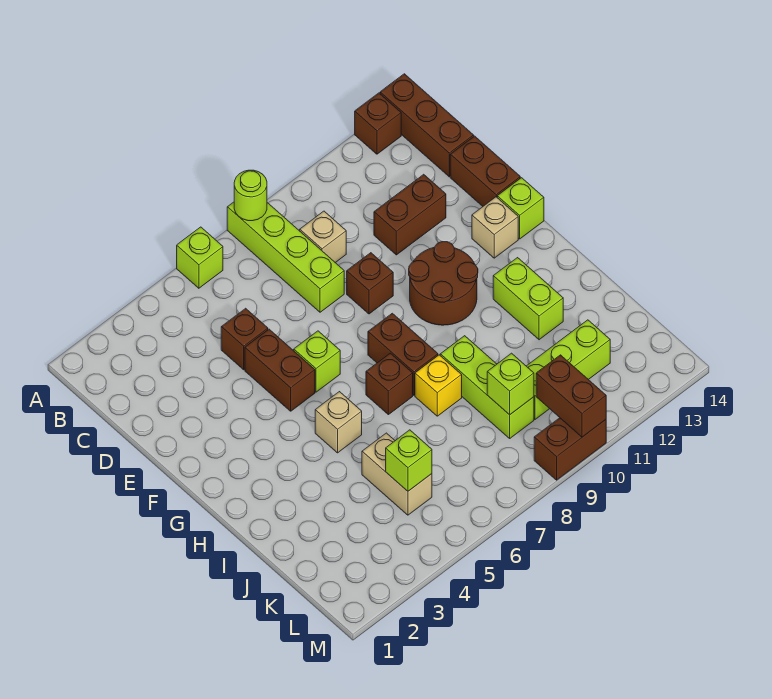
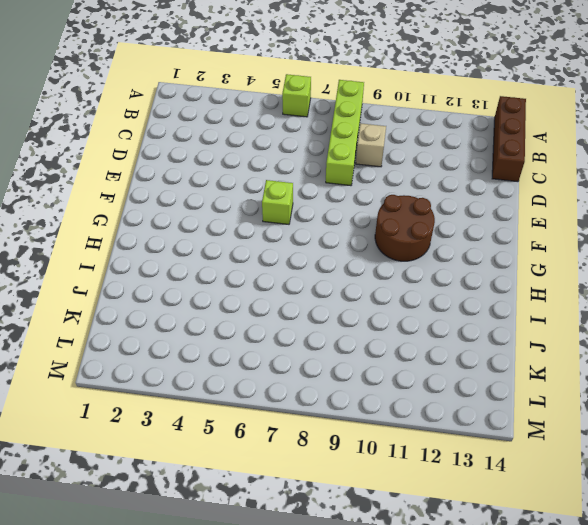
none -> brown 1x1 brick [355,93,401,154]
none -> brown 1x1 brick [221,308,268,370]
none -> brown 1x2 brick [374,174,446,255]

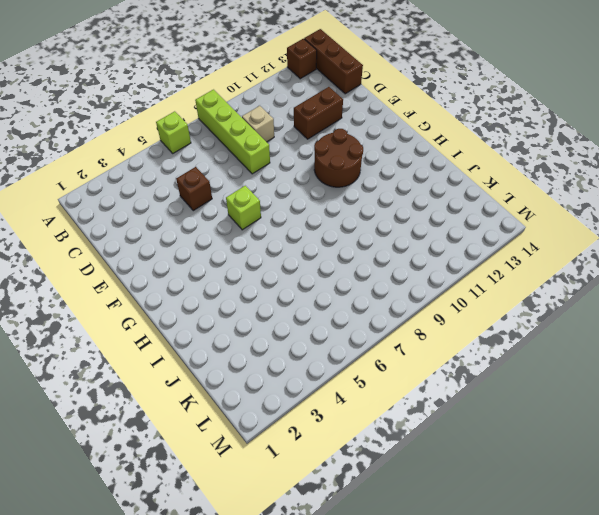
none -> brown 1x2 brick [450,136,520,206]
none -> brown 1x2 brick [245,329,315,411]
none -> brown 1x1 brick [347,253,393,314]

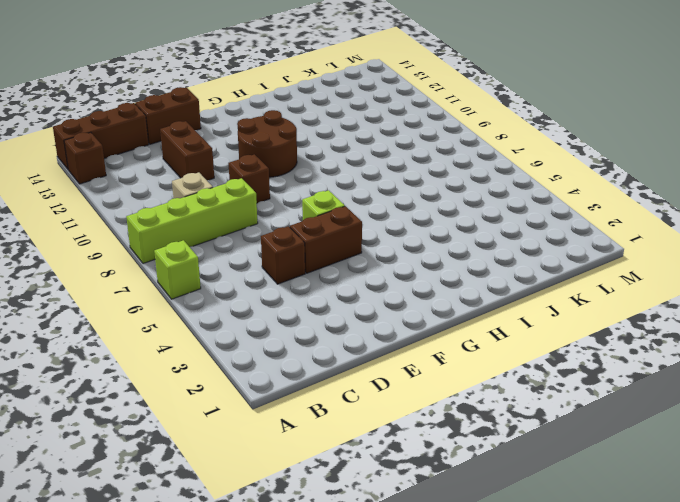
none -> tan 1x1 brick [472,197,518,258]
none -> lime 1x1 brick [497,178,544,239]
none -> brown 1x2 brick [368,313,438,395]

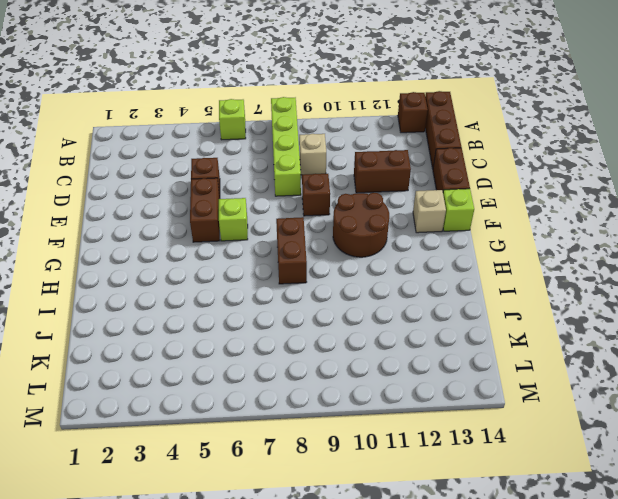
none -> tan 1x1 brick [315,392,362,453]
none -> brown 1x1 brick [366,353,413,415]
none -> lime 1x2 brick [493,258,563,340]

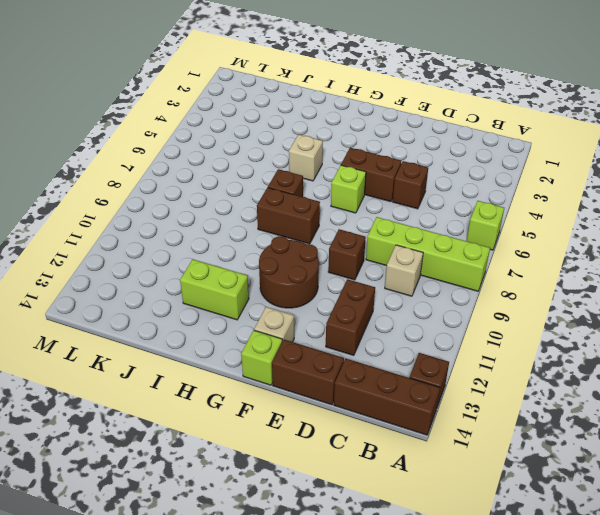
none -> yellow 1x1 brick [415,355,462,416]
none -> lime 1x3 brick [440,336,534,438]
none -> tan 1x2 brick [362,433,432,515]

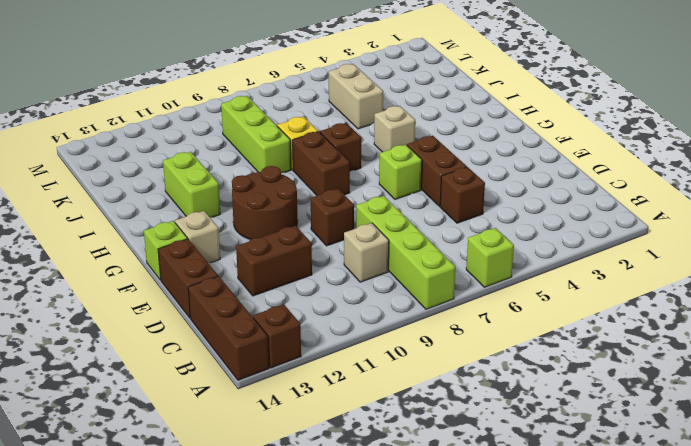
none -> lime 1x3 brick [527,320,610,419]
none -> brown 1x2 brick [534,418,606,480]
none -> lime 1x1 round brick [234,170,267,221]

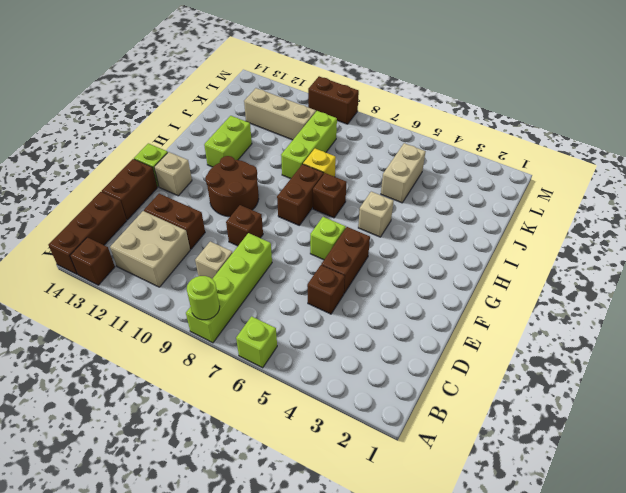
tan 2x2 brick [110,211,190,287] -> none
tan 1x3 brick [244,88,316,140] -> lime 1x3 brick [527,320,610,419]
none -> lime 1x1 brick [386,430,432,491]
none -> lime 1x1 brick [487,353,534,415]
none -> brown 1x2 brick [536,355,606,437]

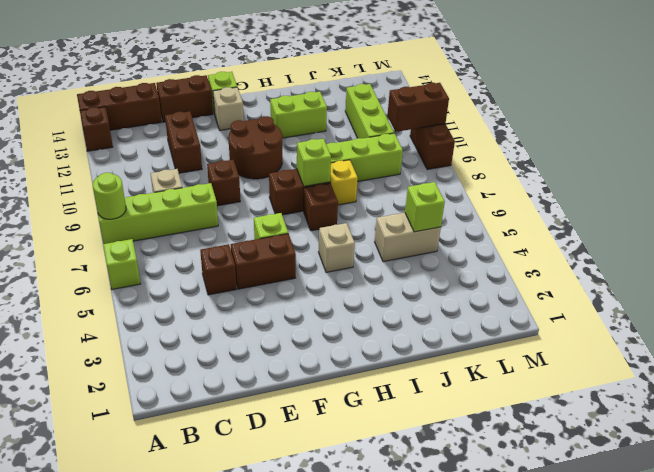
lime 1x1 brick [297,139,331,186] -> lime 1x1 brick moved to [487,353,534,415]

